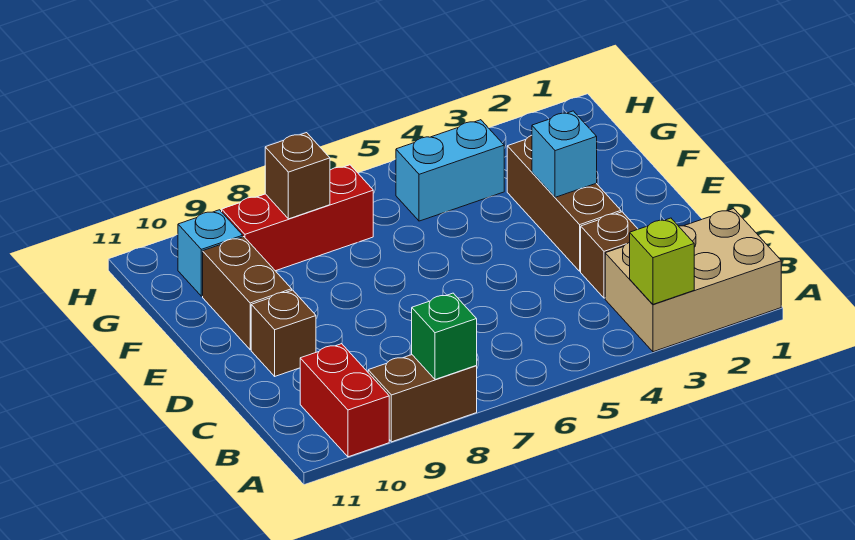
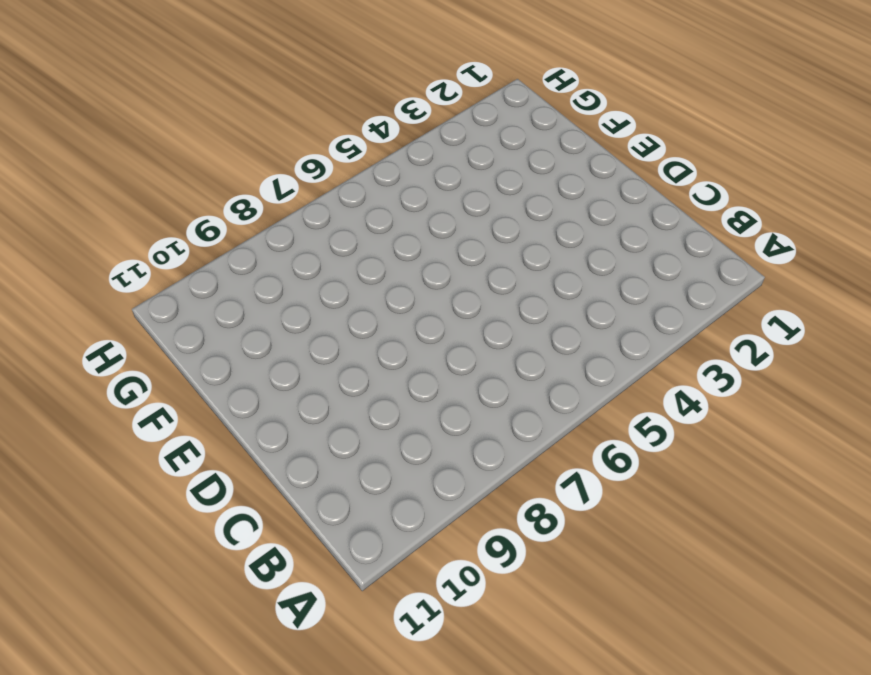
none -> tan 2x3 brick [605,209,781,352]
none -> brown 1x2 brick [368,355,477,442]
none -> red 1x2 brick [300,344,389,457]

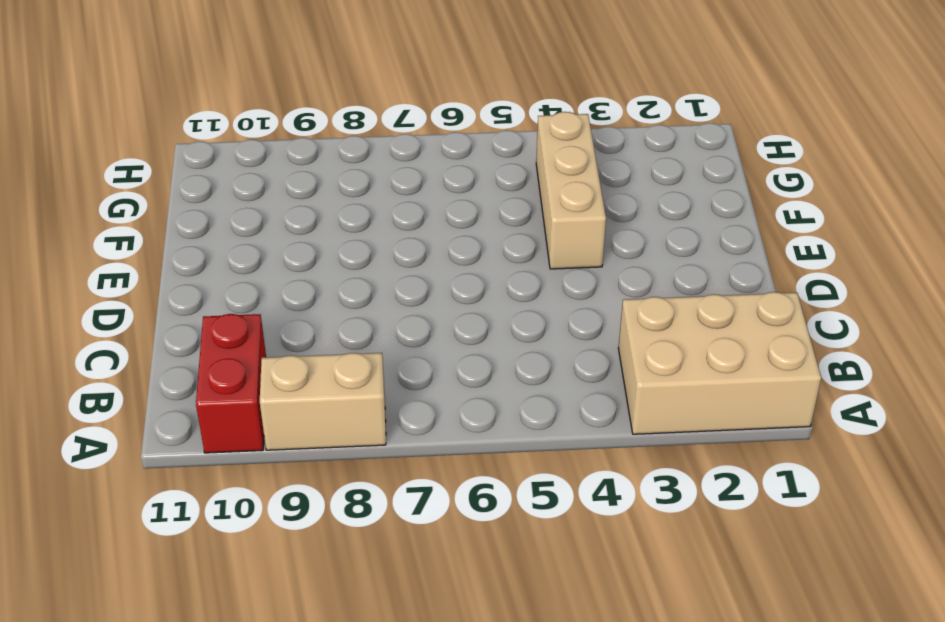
tan 1x2 brick [260,353,386,450] -> brown 1x2 brick [368,355,477,442]
tan 1x3 brick [536,112,606,269] -> cyan 1x2 brick [396,120,504,221]
none -> brown 1x1 brick [581,212,638,298]
none -> brown 1x3 brick [507,135,621,271]
none -> brown 1x1 brick [251,290,316,376]

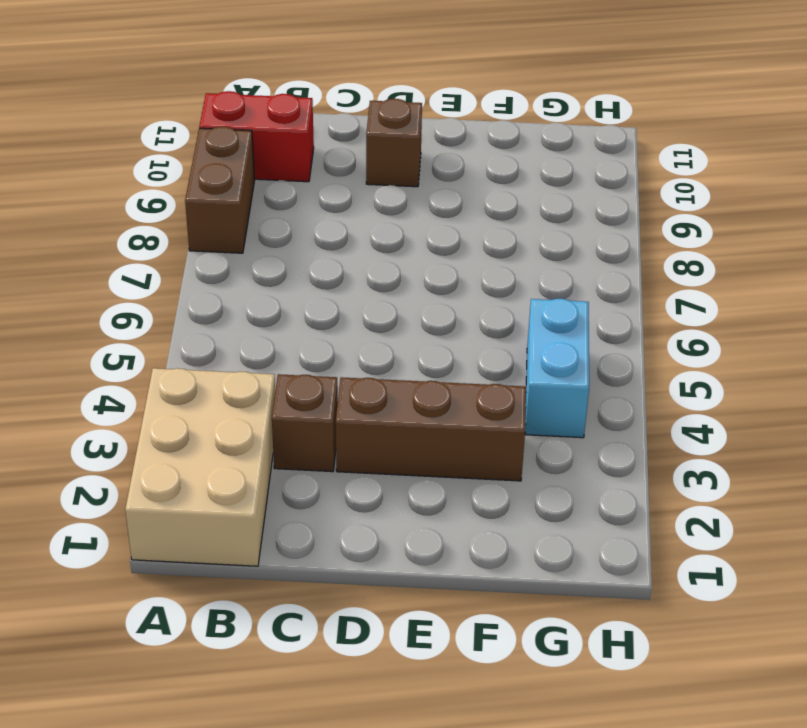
none -> brown 1x2 brick [203,237,292,350]
none -> red 1x3 brick [222,165,373,271]
none -> cyan 1x1 brick [178,210,243,296]

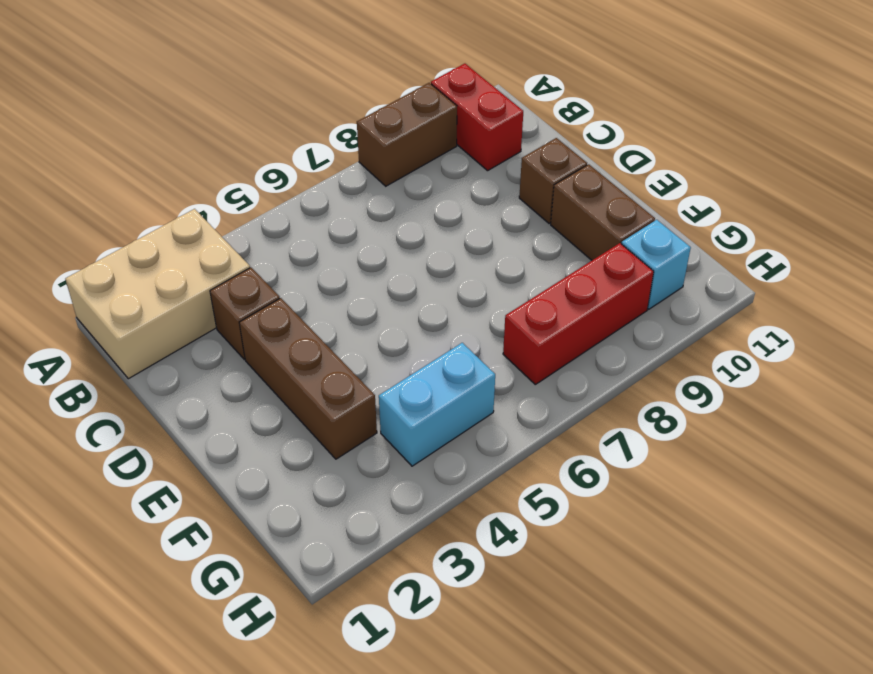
none -> lime 1x1 brick [630,218,694,304]
none -> green 1x1 brick [412,293,477,380]
none -> cyan 1x1 brick [532,111,597,197]

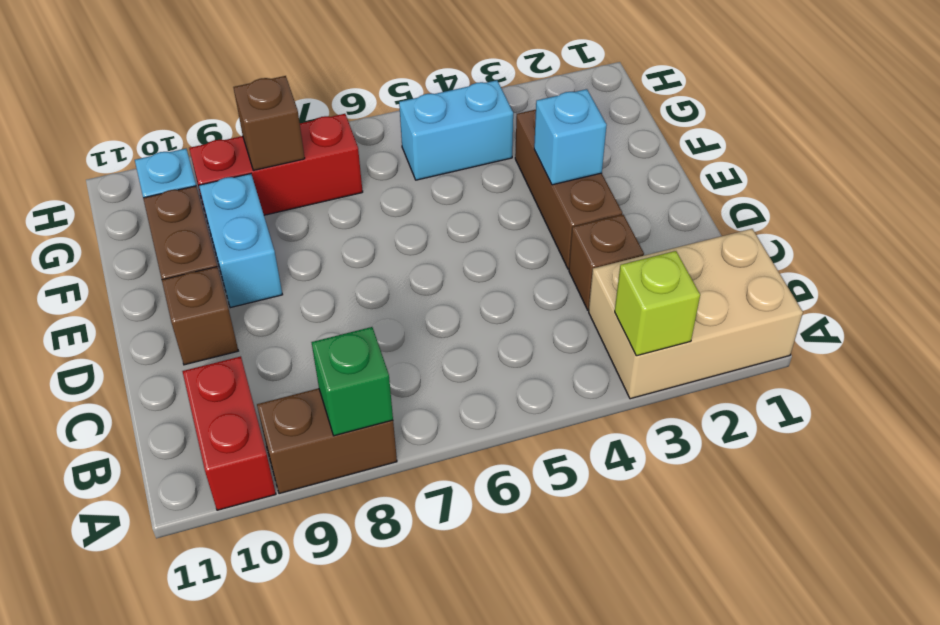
cyan 1x2 brick [199,174,283,308] -> none

